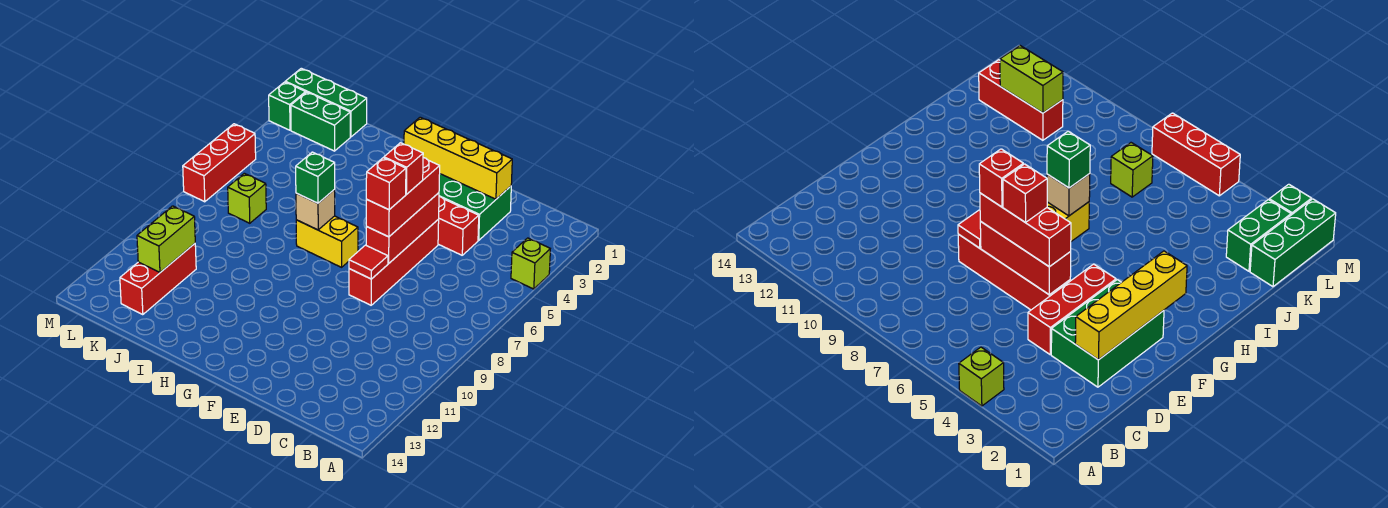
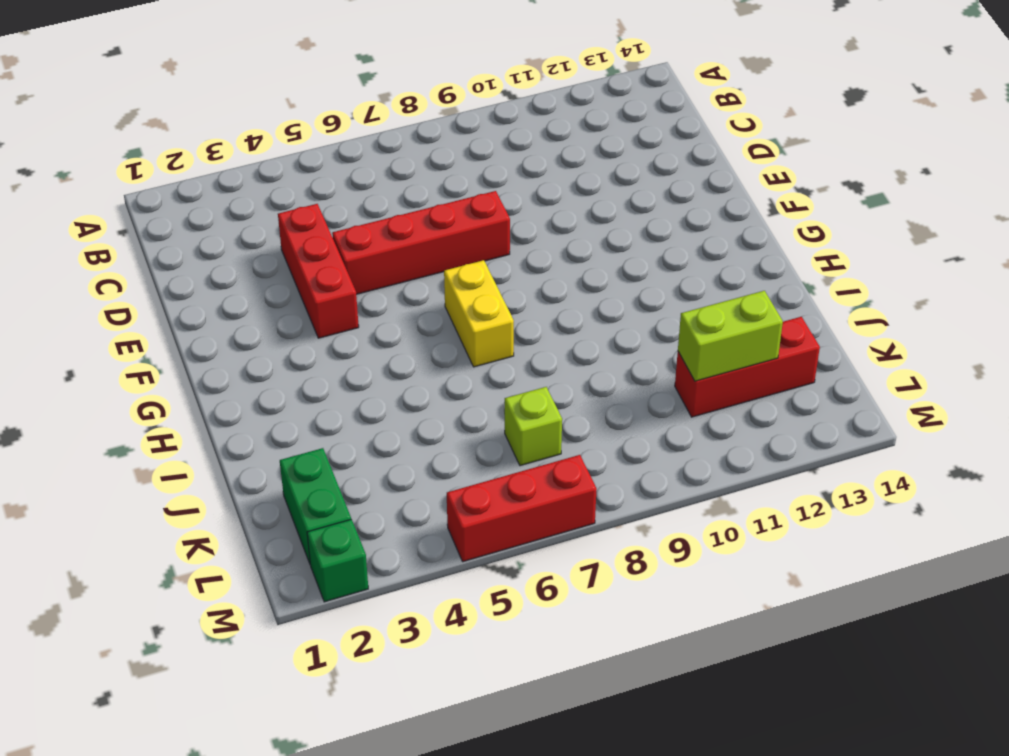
none -> lime 1x1 brick [511,238,550,289]
none -> green 2x3 brick [439,174,511,240]
none -> green 1x3 brick [285,68,367,137]

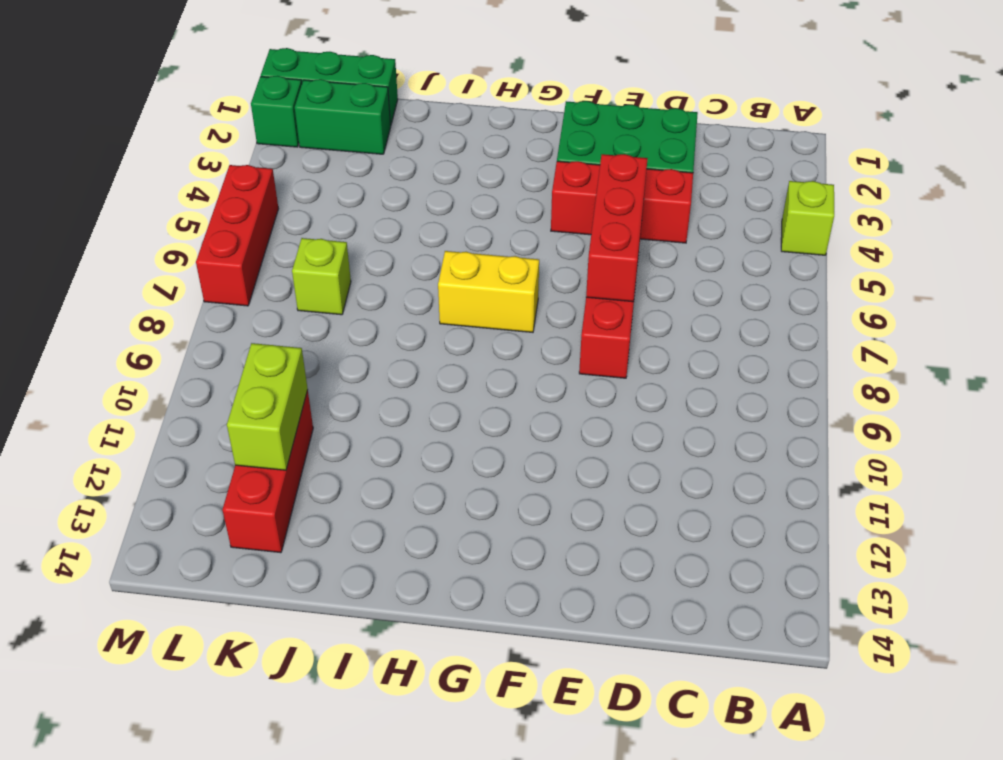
none -> yellow 1x4 brick [404,117,512,199]
none -> red 1x1 tile [349,245,388,279]
none -> tan 1x1 brick [296,189,335,230]

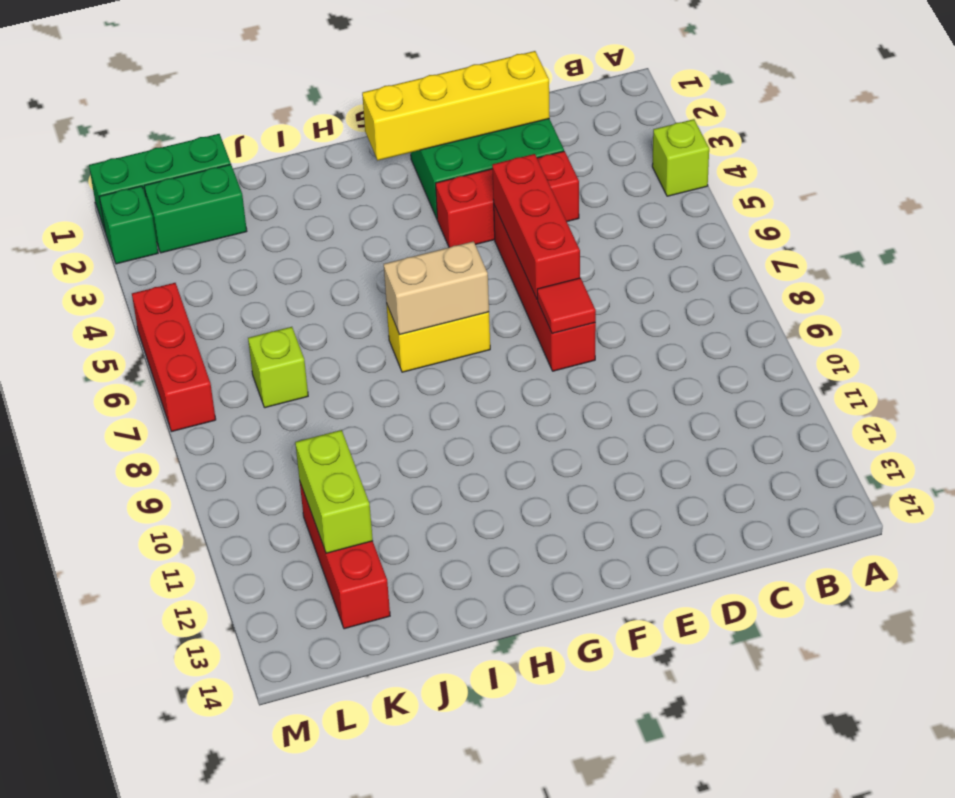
tan 1x2 brick [384,241,489,335] -> tan 1x1 brick [296,189,335,230]
none -> red 1x3 brick [366,158,440,237]
none -> green 1x1 brick [296,152,335,203]
none -> red 1x1 brick [384,143,423,195]

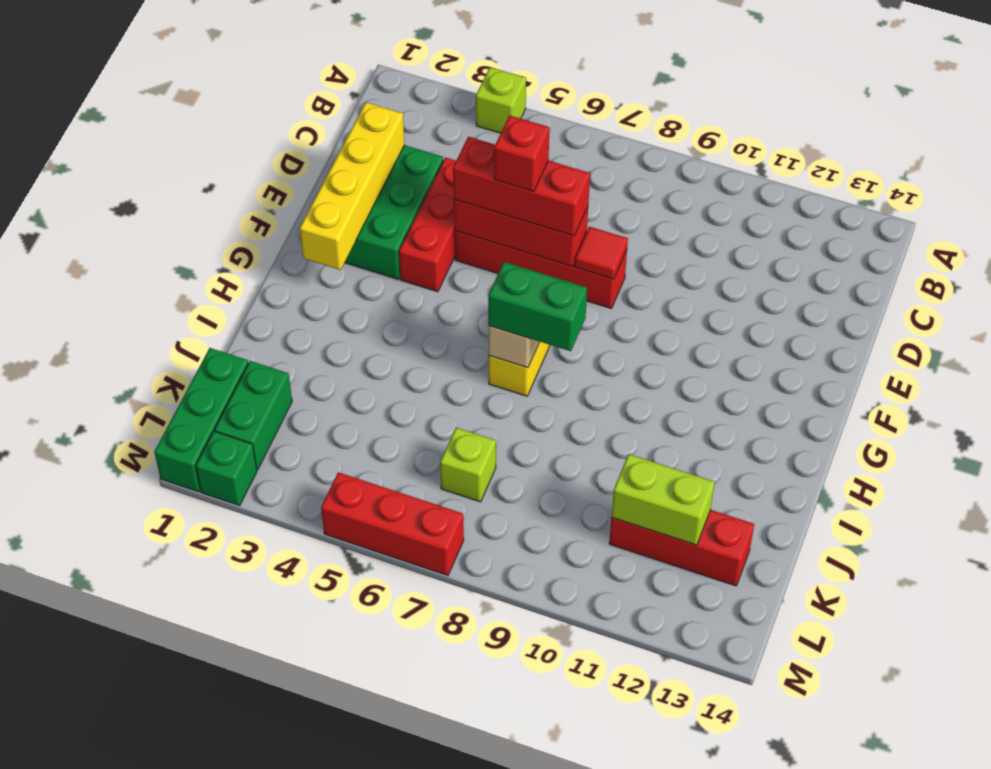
green 1x2 brick [488,262,587,351] -> green 1x1 brick [296,152,335,203]
none -> red 1x1 brick [366,158,406,210]

